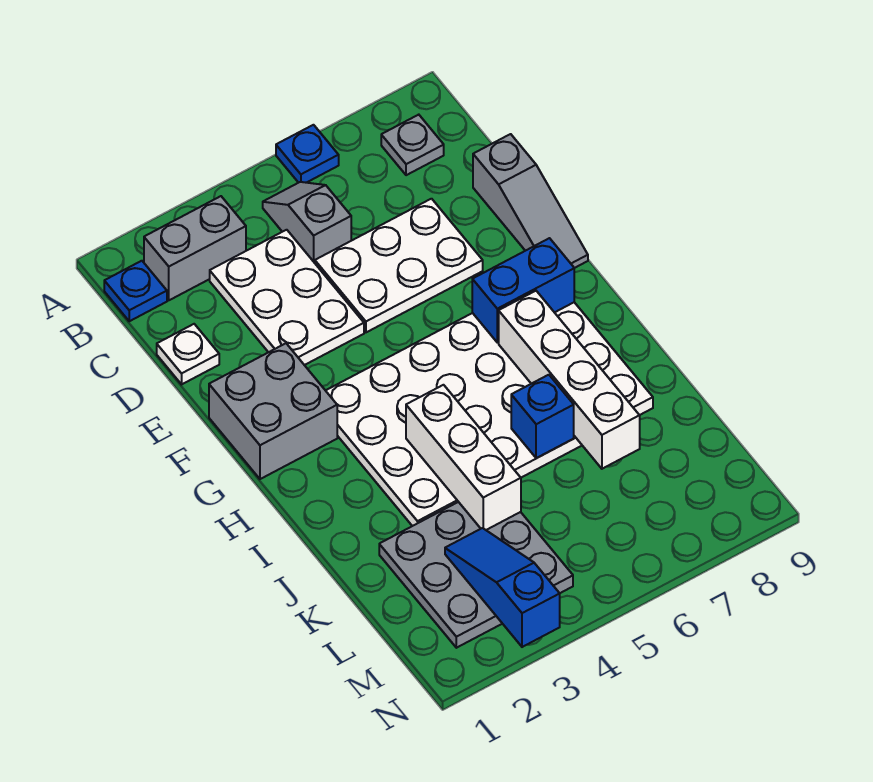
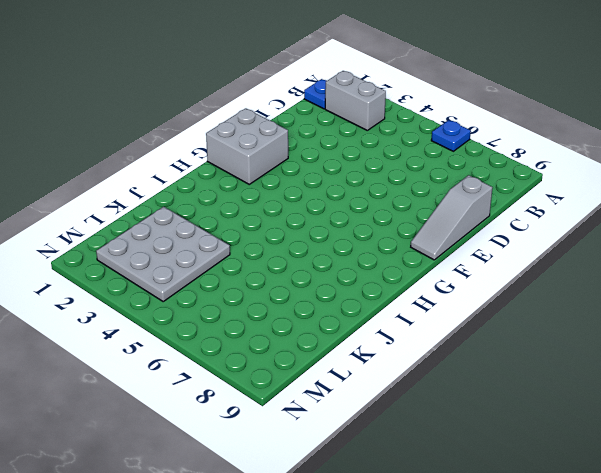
none -> grey 1x2 slope [263,182,351,263]
none -> grey 1x1 plate [381,115,444,175]
none -> white 2x3 plate [210,230,364,365]

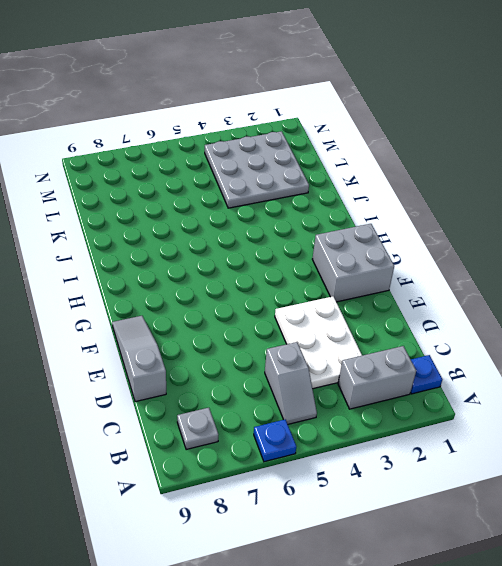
none -> white 1x1 plate [157,324,219,384]
none -> white 2x3 plate [315,199,483,332]
none -> white 4x6 plate [326,302,653,526]

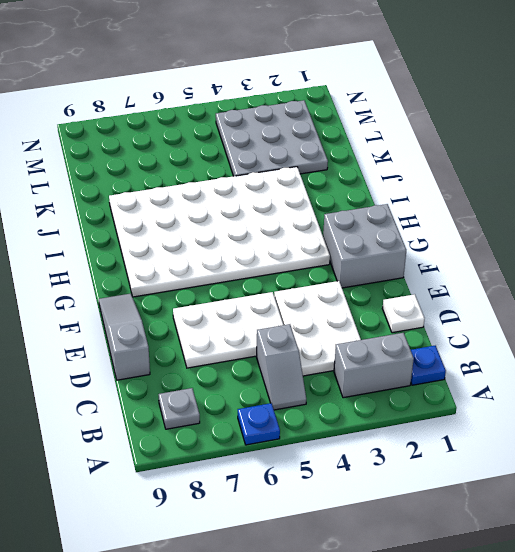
none -> blue 1x2 brick [472,238,574,342]
none -> white 1x4 brick [499,291,640,469]
none -> white 1x3 brick [406,385,521,530]

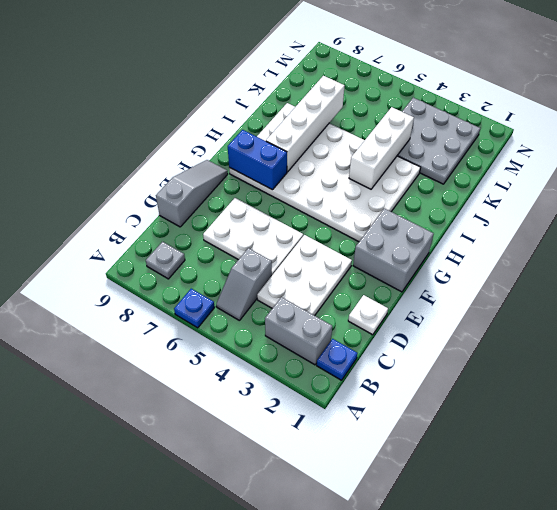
none -> blue 1x1 brick [511,375,574,458]
none -> blue 1x3 slope [445,528,560,647]

